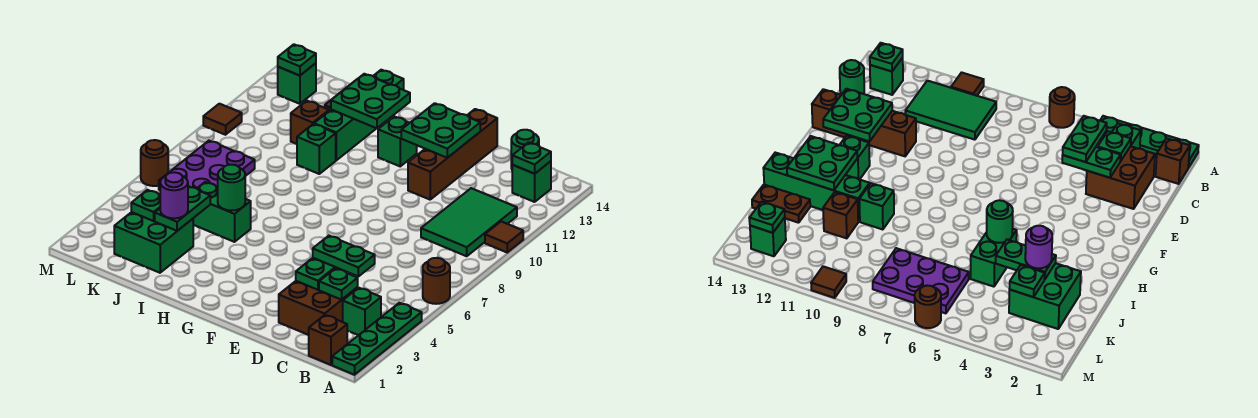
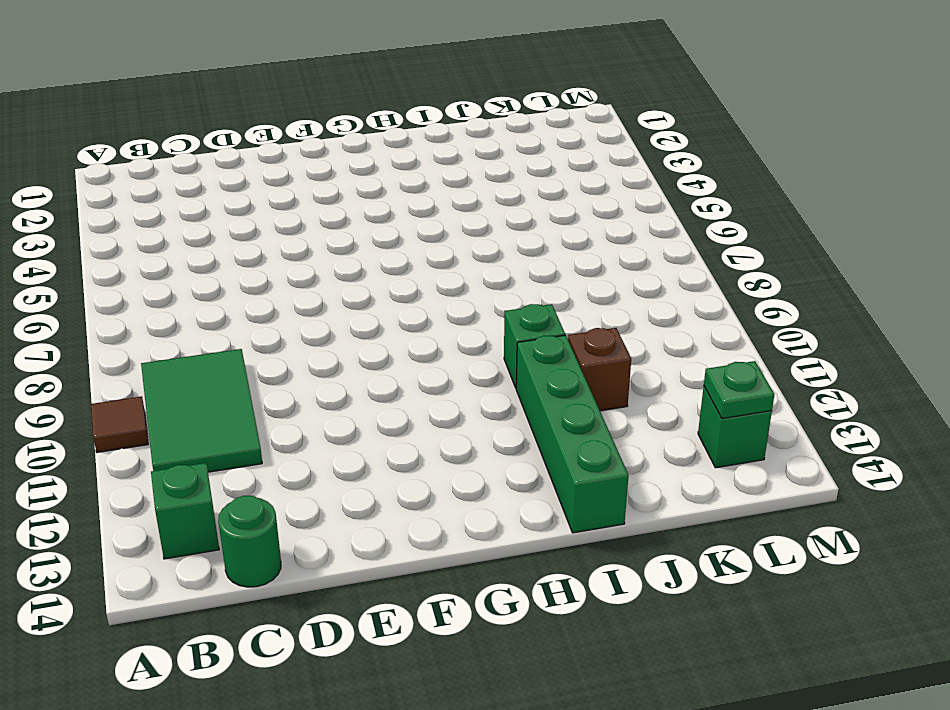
none -> green 1x4 plate [332,303,422,375]
none -> brown 1x1 round brick [423,258,450,304]
none -> brown 1x1 brick [309,315,347,365]
none -> green 1x1 brick [343,288,381,335]

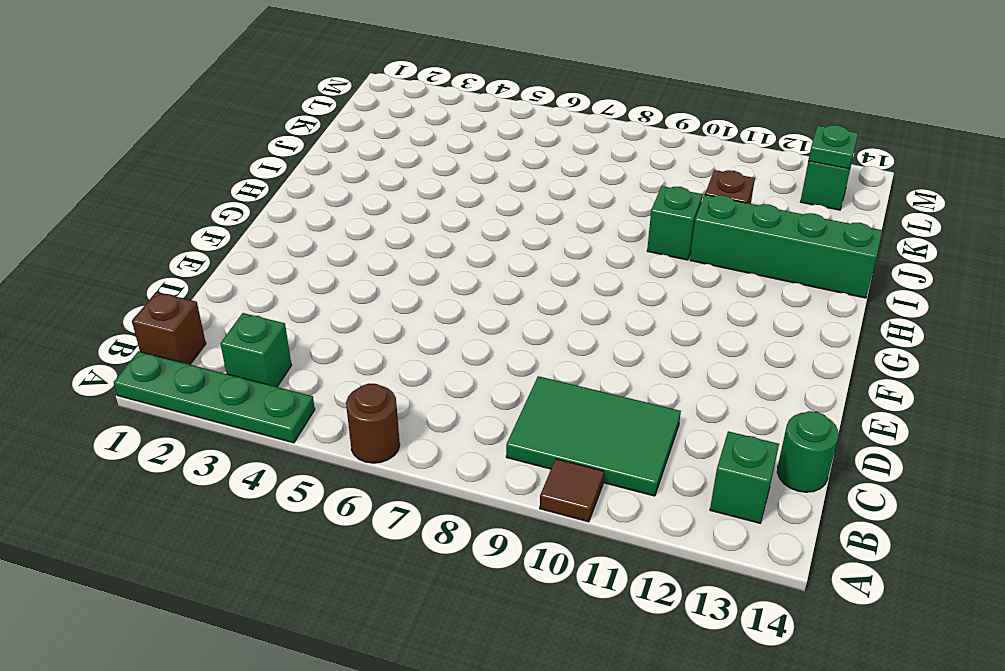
none -> brown 2x2 brick [279,281,358,335]
none -> brown 1x4 brick [408,109,497,200]
none -> green 1x1 brick [378,116,417,166]
none -> green 1x2 brick [193,182,251,242]

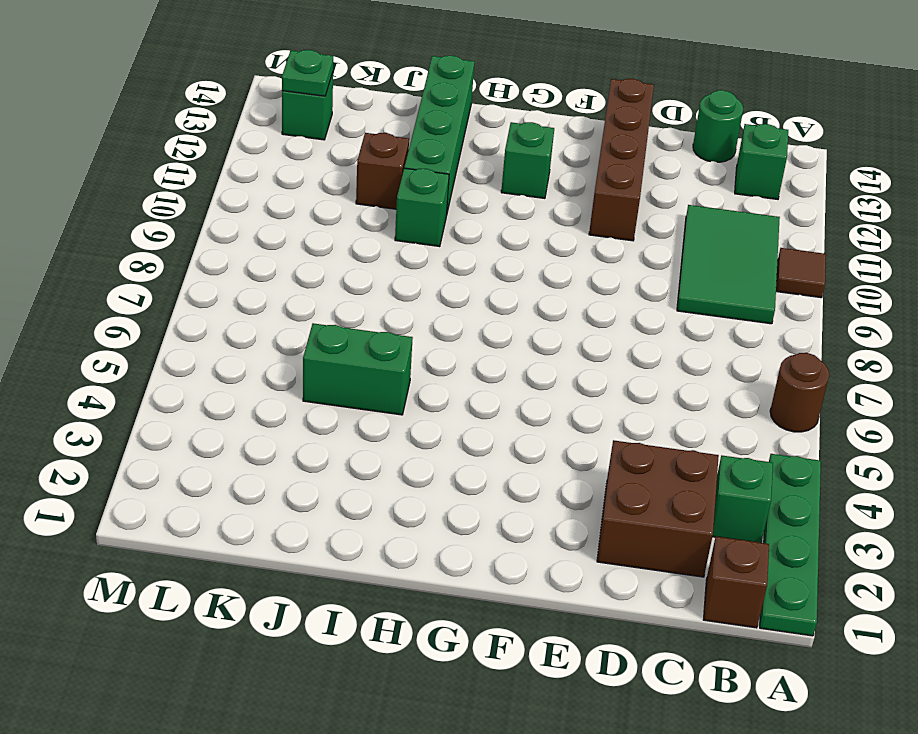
none -> green 2x2 brick [114,212,193,273]
none -> brown 1x2 plate [752,185,810,223]
none -> purple 2x3 plate [159,141,255,190]
none -> brown 1x1 round brick [141,140,168,186]

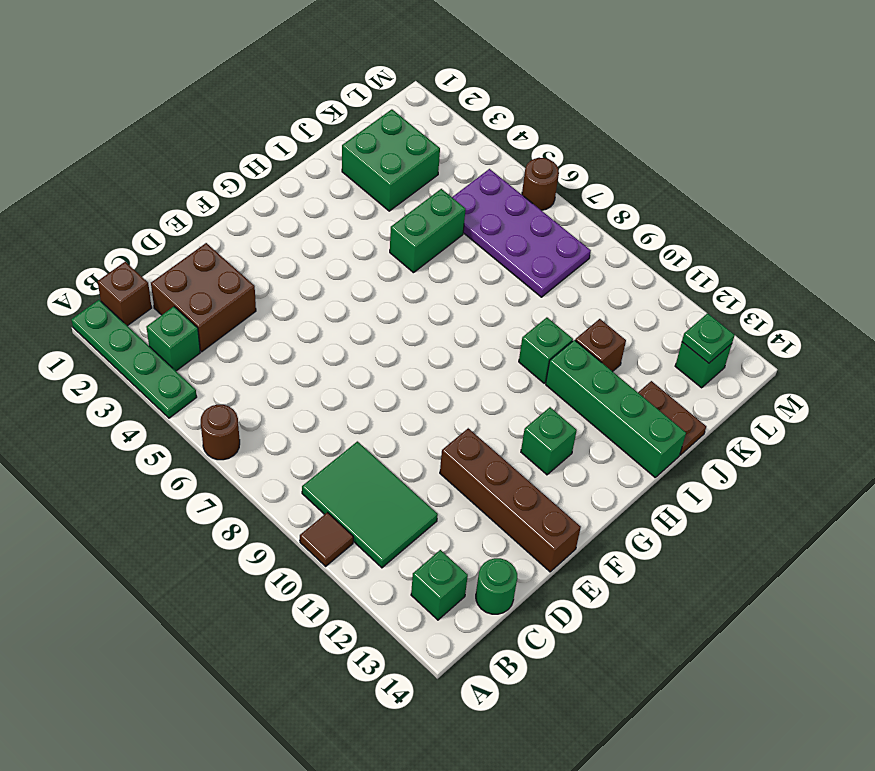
purple 2x4 plate [452,169,591,297] -> purple 2x3 plate [159,141,255,190]
none -> brown 1x1 tile [203,104,242,135]
none -> green 1x1 plate [512,142,551,174]
none -> green 1x1 plate [319,268,358,300]
none -> green 1x2 plate [296,258,341,290]

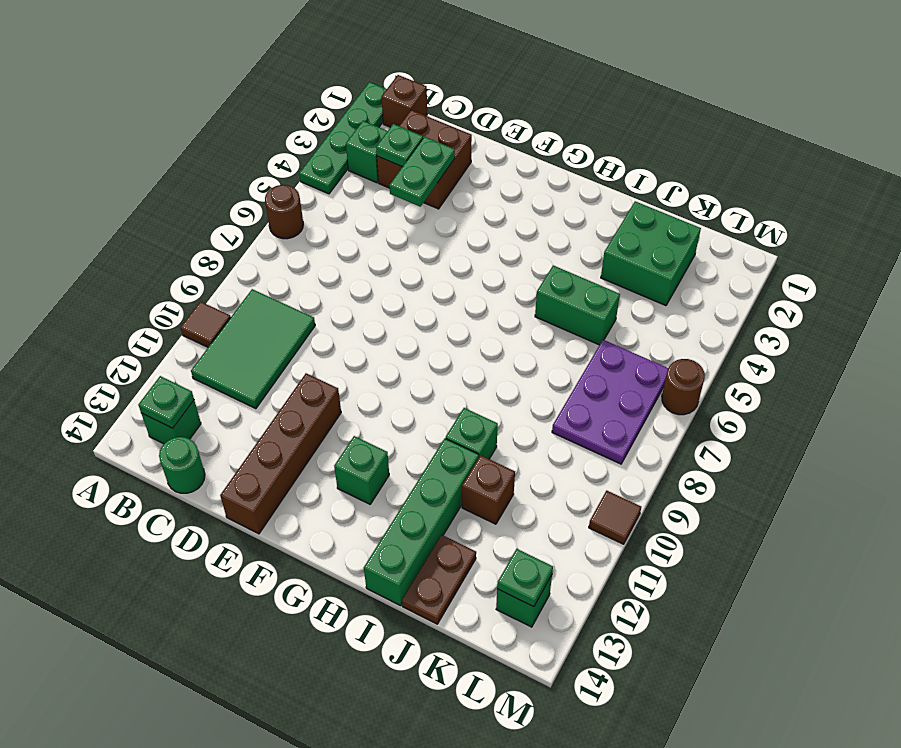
none -> green 2x2 plate [401,103,480,158]
none -> green 2x2 plate [331,74,410,128]
none -> green 1x1 round brick [218,165,245,211]
none -> green 1x2 plate [155,186,210,231]

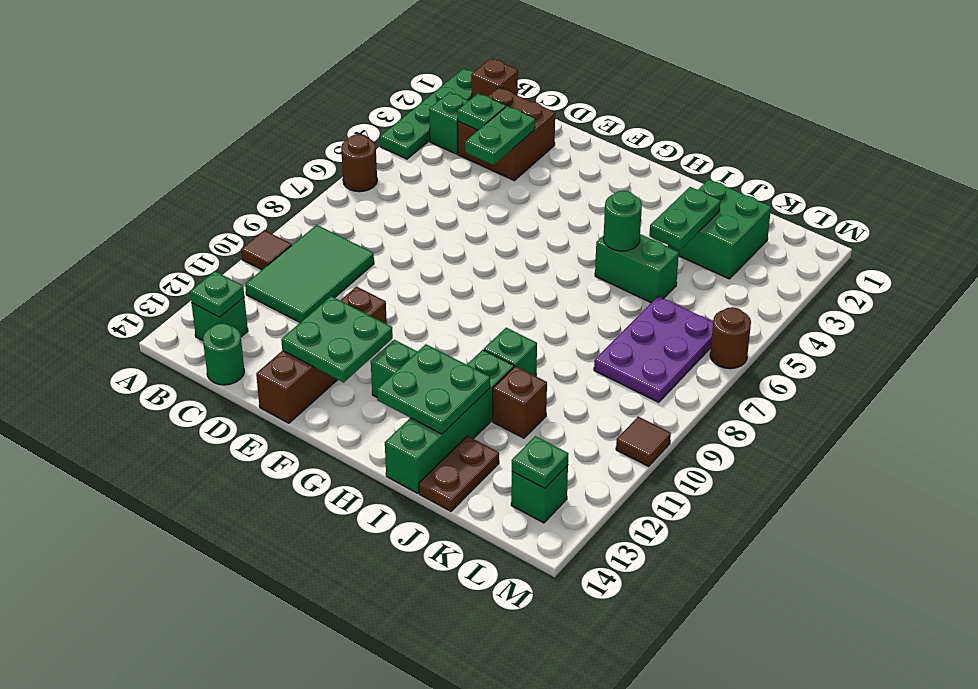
none -> green 1x1 plate [131,190,160,221]
none -> green 1x2 plate [313,236,375,276]
none -> purple 1x1 round brick [160,172,188,218]

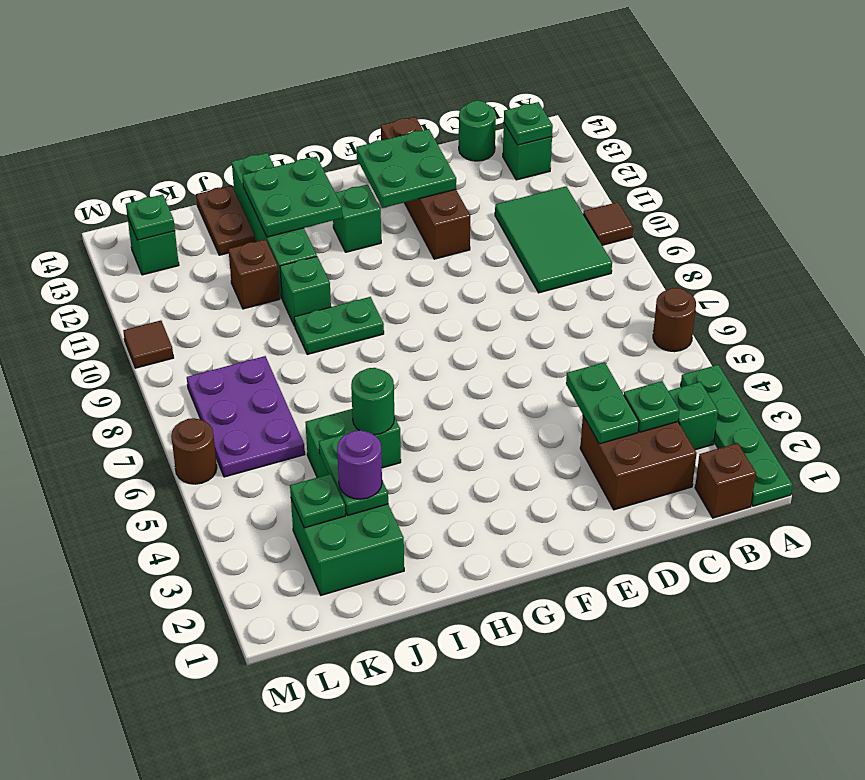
green 1x2 plate [294,297,384,354] -> green 1x2 plate moved to [313,236,375,276]

